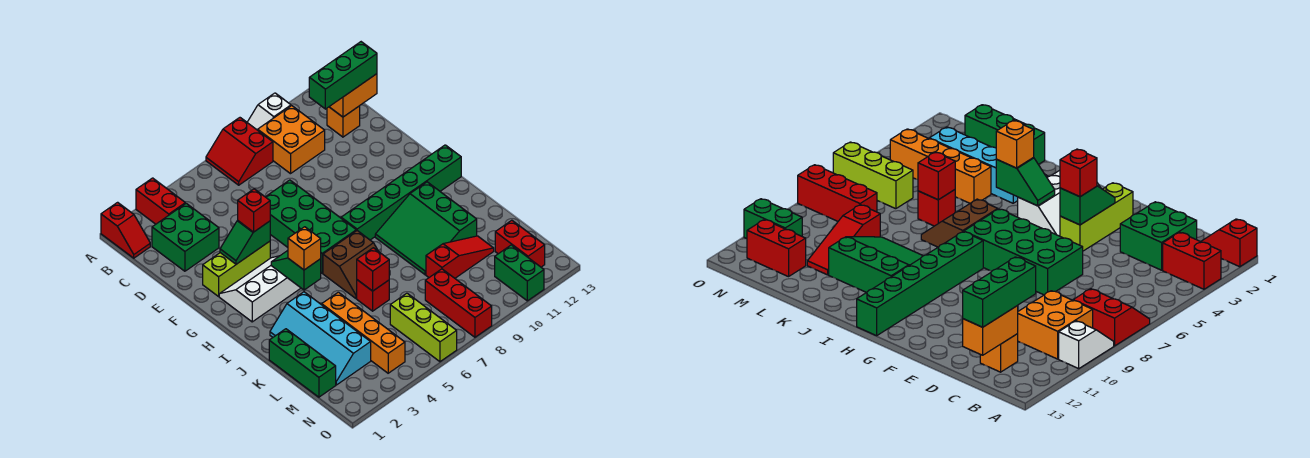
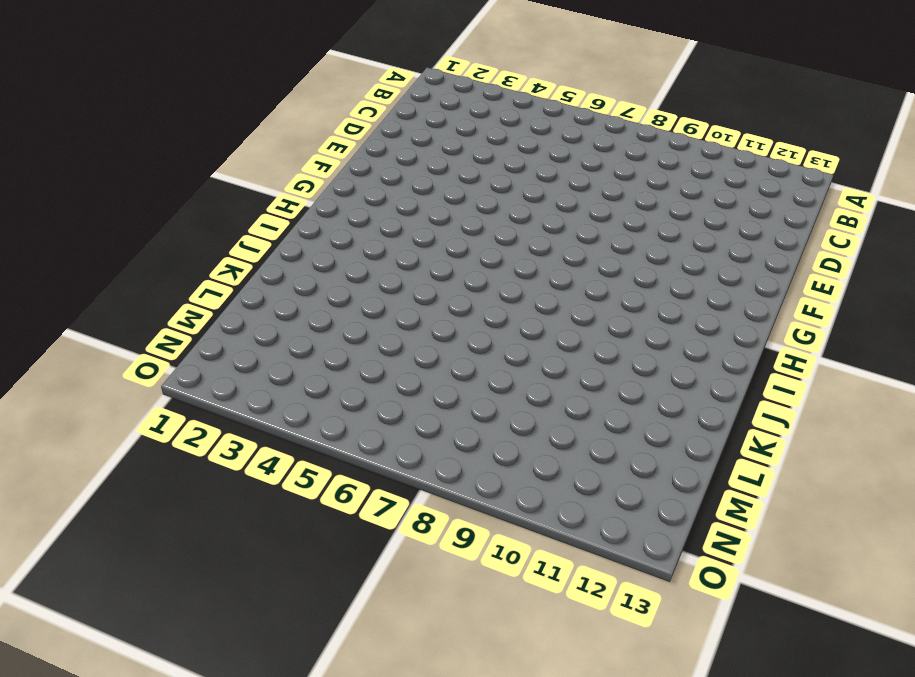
none -> red 1x2 slope [101,202,150,258]
none -> red 1x2 brick [136,178,185,224]
none -> red 2x2 slope [206,118,273,185]

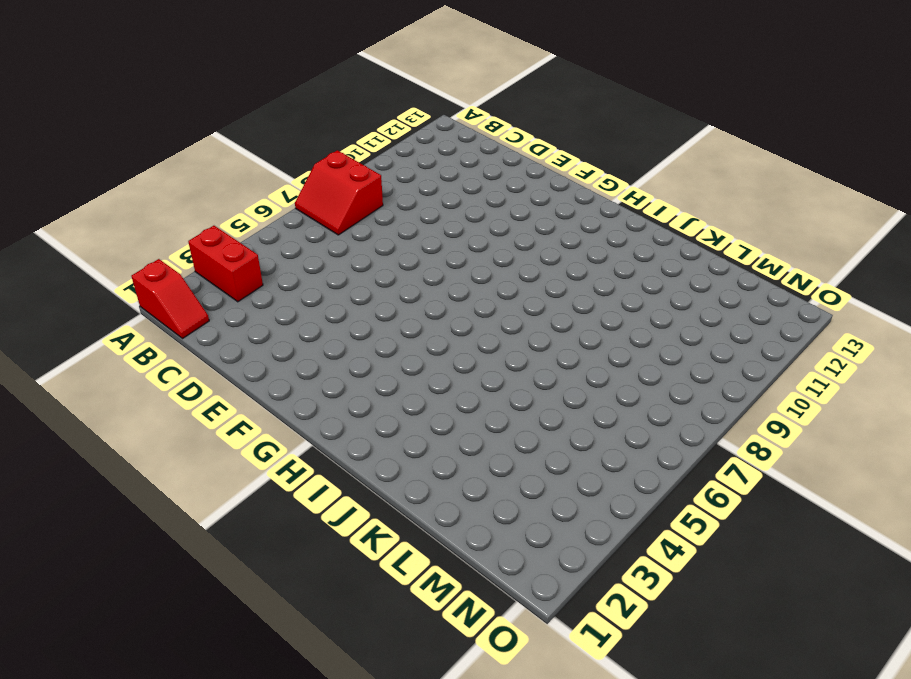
none -> white 1x2 slope [247,93,291,130]
none -> orange 2x2 brick [258,106,325,174]
none -> green 2x2 brick [152,203,219,271]

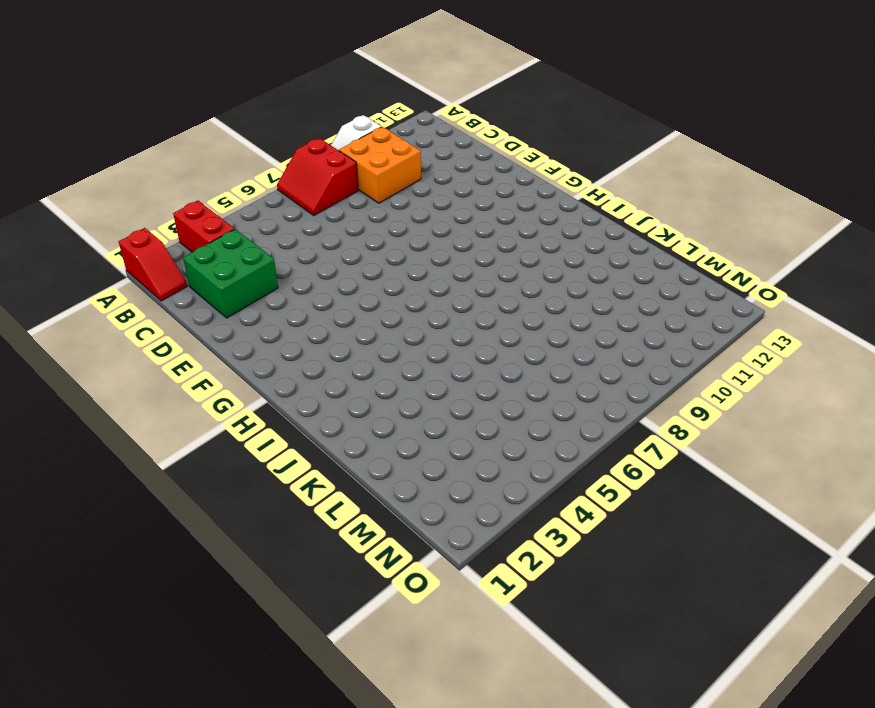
none -> orange 1x1 brick [327,106,360,137]
none -> green 2x4 brick [266,180,356,273]
none -> lime 1x3 brick [203,241,270,296]

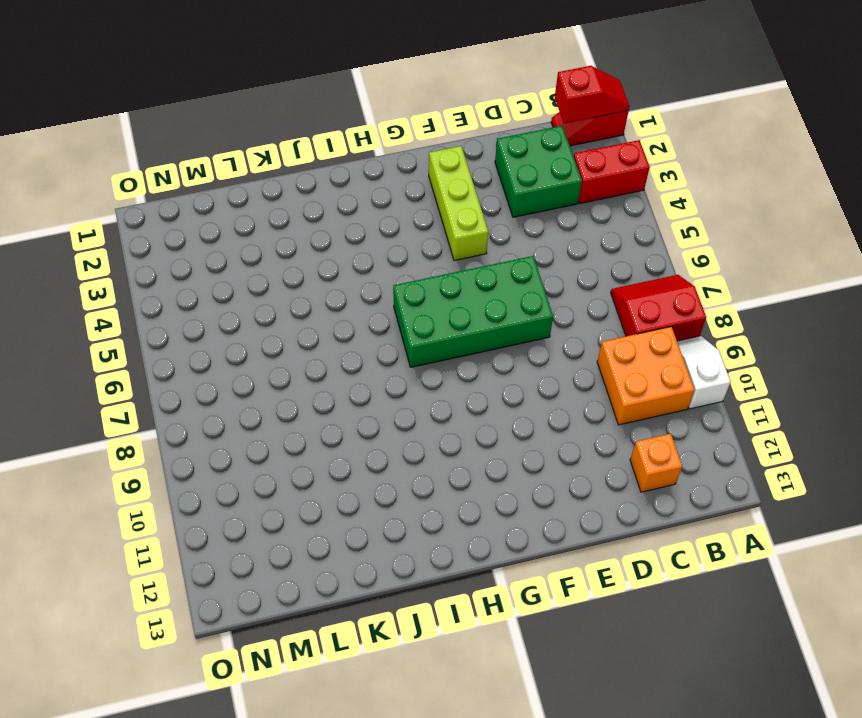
red 1x2 slope [555,66,630,124] -> none
none -> white 2x3 slope [219,256,301,322]
none -> green 1x6 brick [341,145,461,240]
none -> brown 2x2 slope [323,231,390,298]

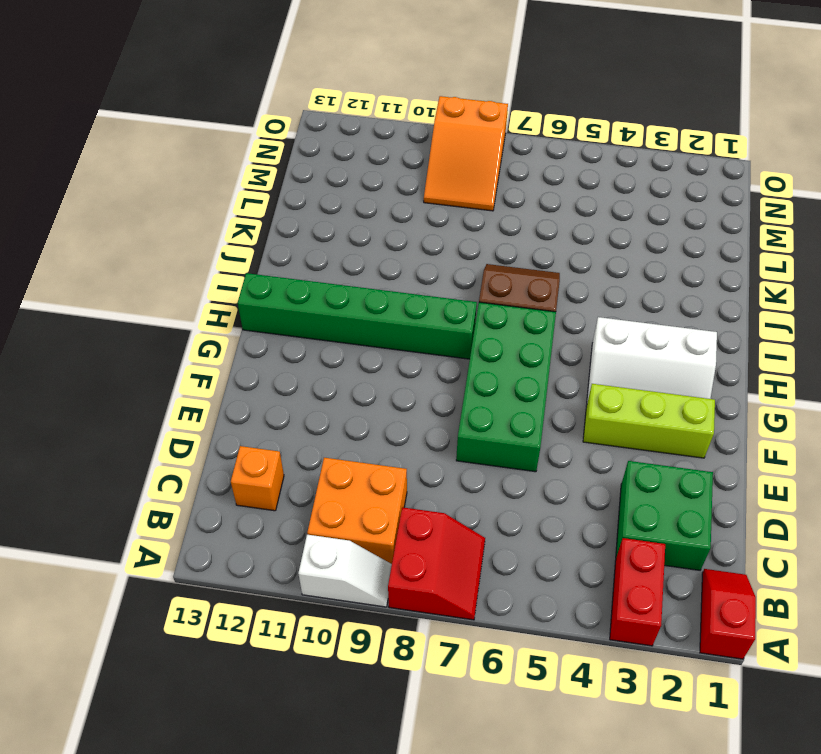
orange 2x3 slope [424,96,508,211] -> red 1x3 brick [425,269,492,337]
none -> green 3x3 slope [375,182,477,275]
none -> cyan 2x4 slope [270,292,371,385]
none -> green 1x3 brick [269,329,336,397]

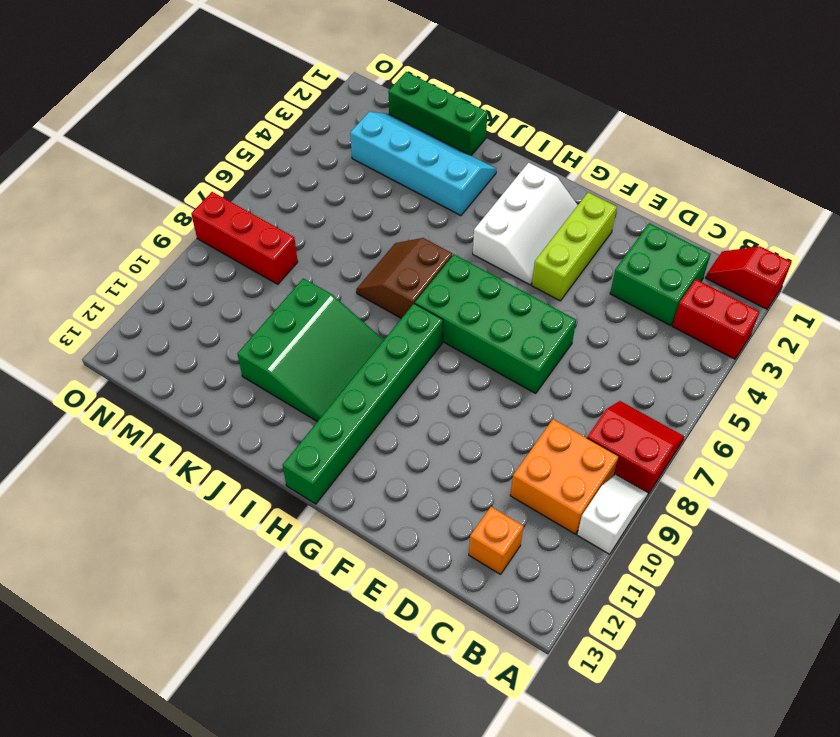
green 3x3 slope [237,278,384,422] -> green 3x3 slope turned to [375,182,477,275]
none -> orange 1x4 brick [322,292,405,373]
none -> red 1x1 brick [357,280,389,311]
none -> red 1x3 slope [426,236,494,278]

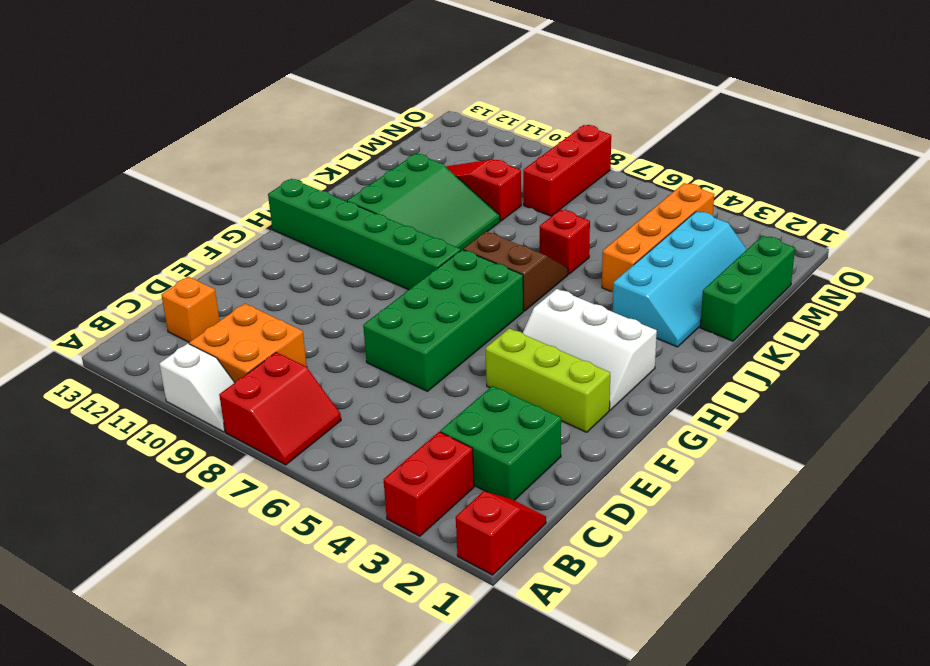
none -> lime 1x3 brick [390,293,457,362]
none -> red 1x2 brick [495,220,545,267]
none -> green 1x2 brick [495,245,544,301]

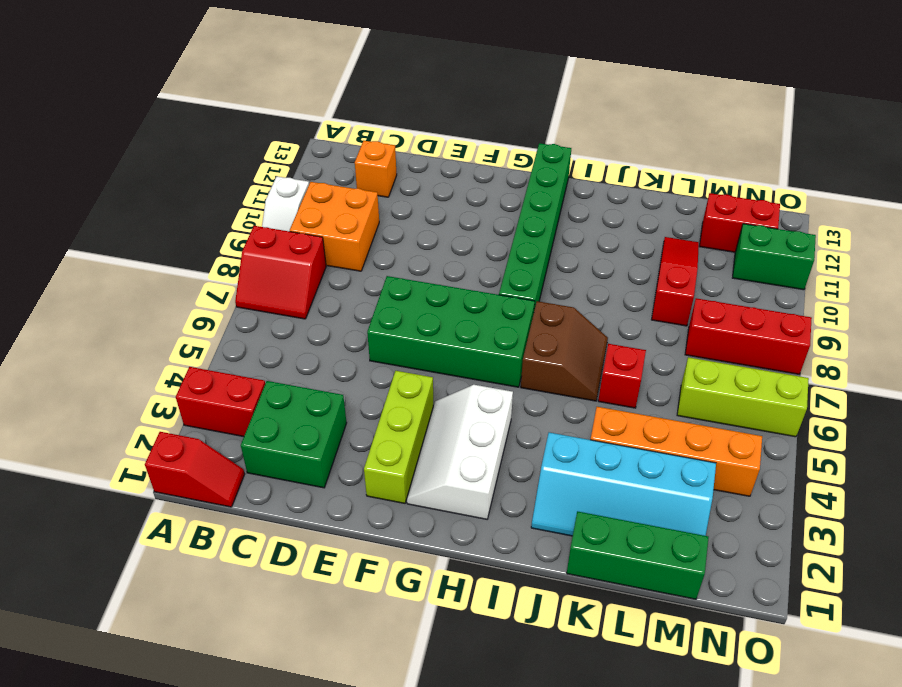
none -> green 3x3 slope [375,182,477,275]
none -> orange 1x2 brick [329,74,377,117]
none -> green 1x2 slope [220,220,270,264]

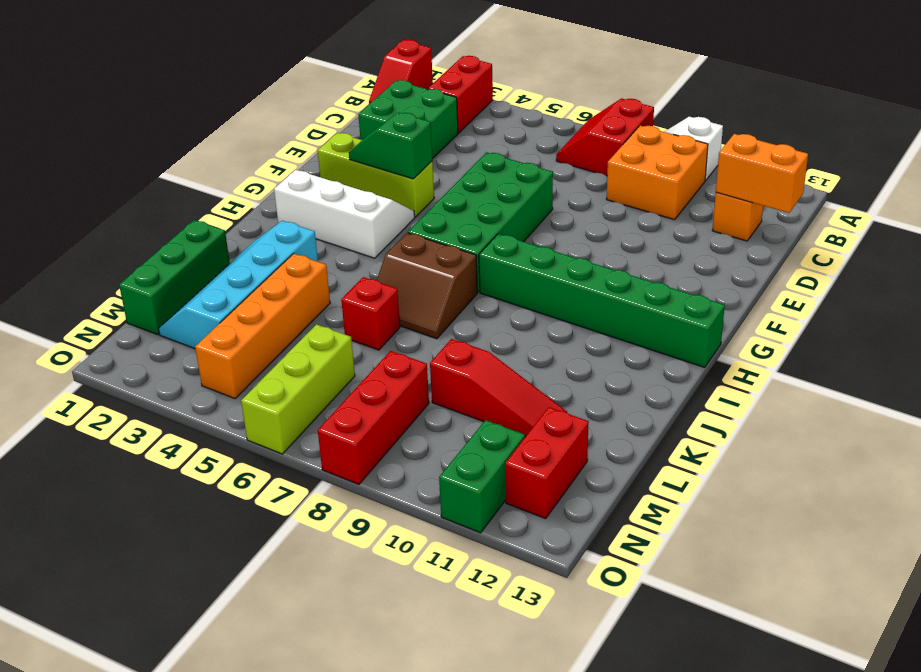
none -> green 3x3 slope [375,182,477,275]
none -> green 1x2 slope [271,251,321,290]
none -> red 1x1 brick [357,248,389,291]

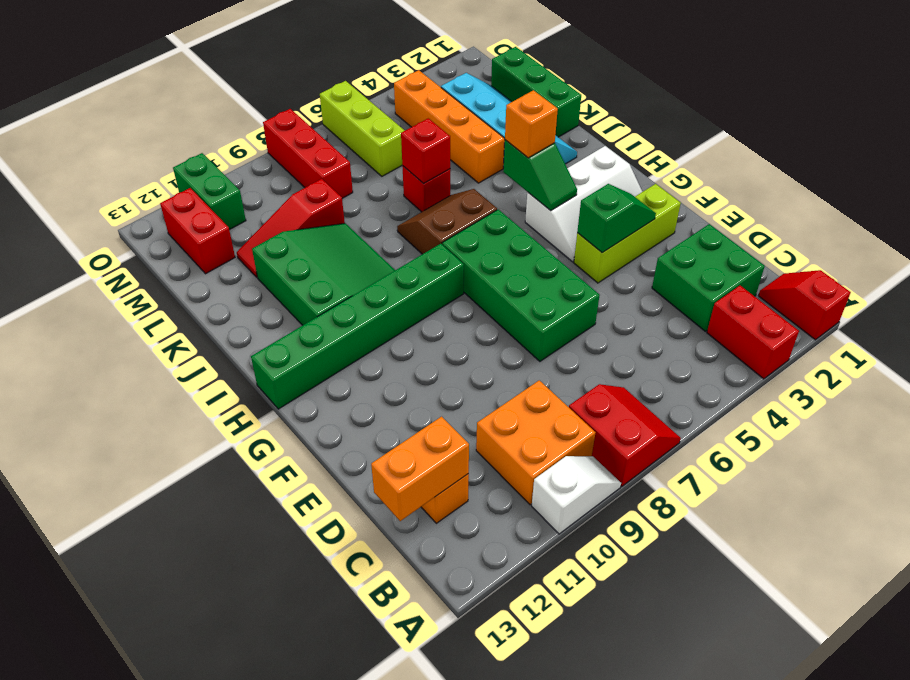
none -> green 1x3 brick [309,42,377,109]
none -> red 1x1 brick [238,189,270,232]

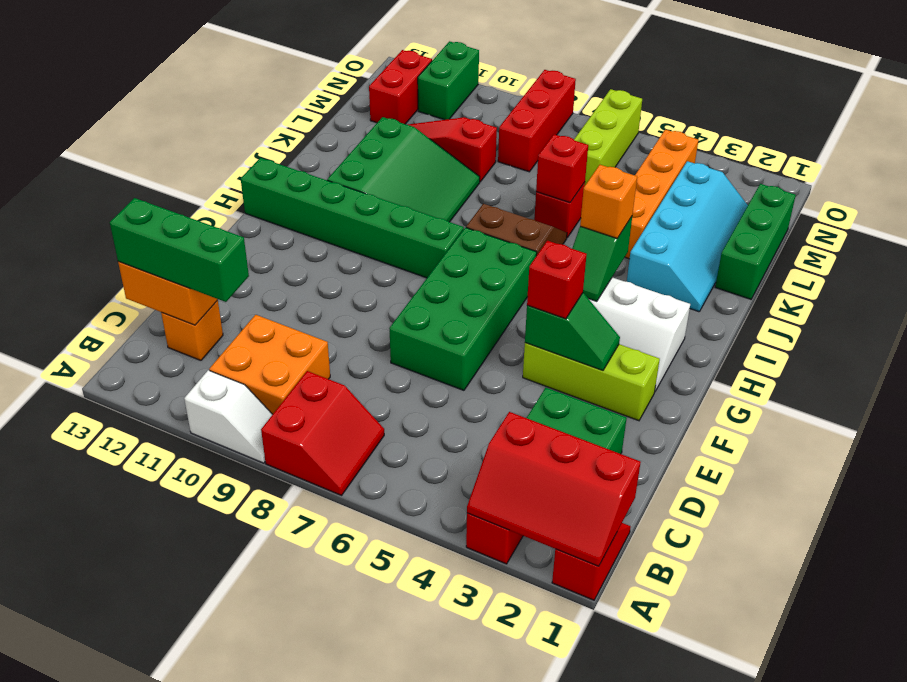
red 2x3 slope [467,412,641,566] -> none

